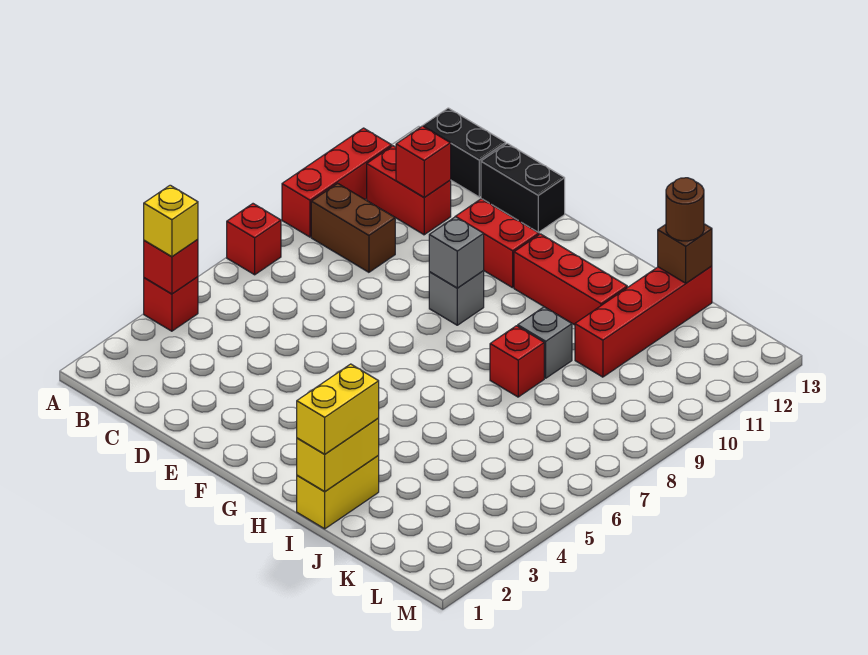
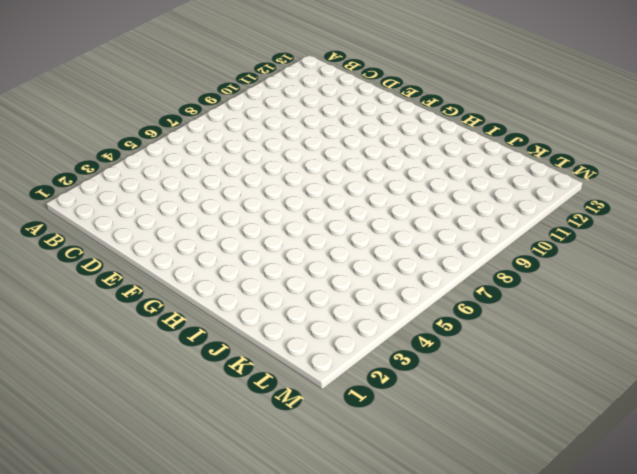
none -> red 1x1 brick [144,277,198,331]
none -> red 1x1 brick [227,204,281,275]
none -> red 1x3 brick [282,128,392,237]

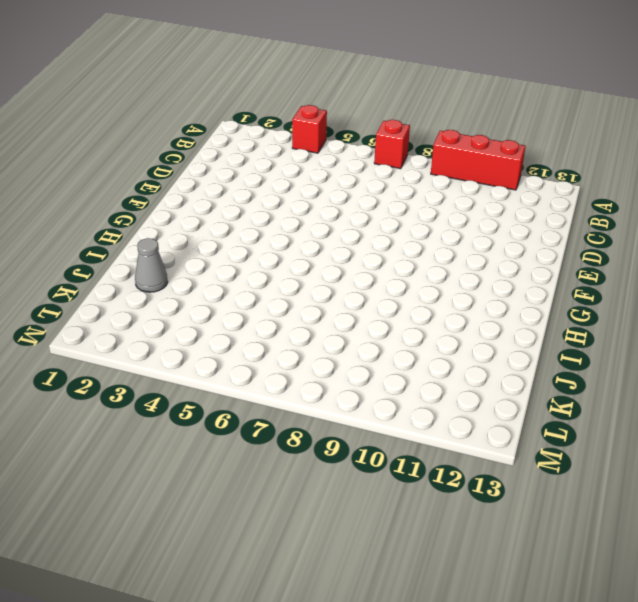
grey 1x1 cone [135,238,168,292] -> none
none -> brown 1x2 brick [311,183,395,272]
none -> red 1x2 brick [367,146,451,235]
none -> black 1x2 brick [423,108,506,197]

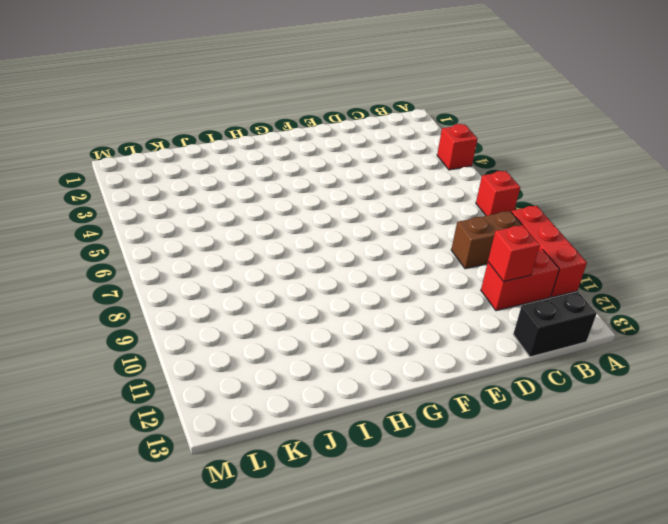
none -> black 1x2 brick [481,143,565,233]
none -> red 1x2 brick [455,199,539,288]
none -> grey 1x1 brick [429,271,484,325]

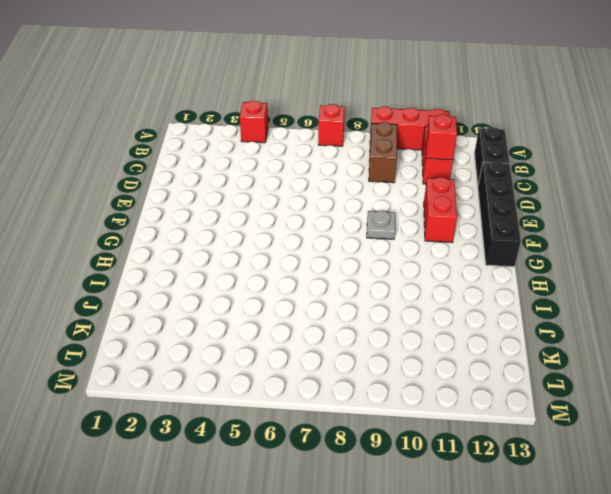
black 1x4 brick [478,162,521,267] -> black 1x2 brick [481,143,565,233]
grey 1x1 plate [367,211,395,239] -> grey 1x1 brick [429,271,484,325]
none -> red 1x3 brick [514,234,627,325]
none -> yellow 1x2 brick [297,456,379,529]
none -> red 1x1 brick [490,326,544,397]

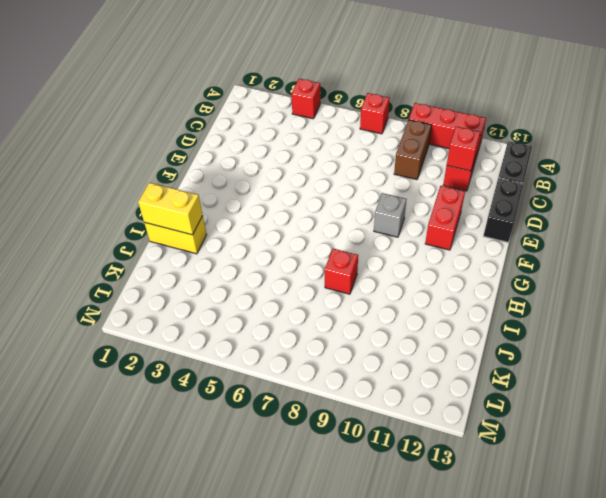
none -> red 1x3 brick [514,234,627,325]
none -> grey 1x1 brick [518,307,572,378]
none -> red 1x4 brick [575,266,712,377]

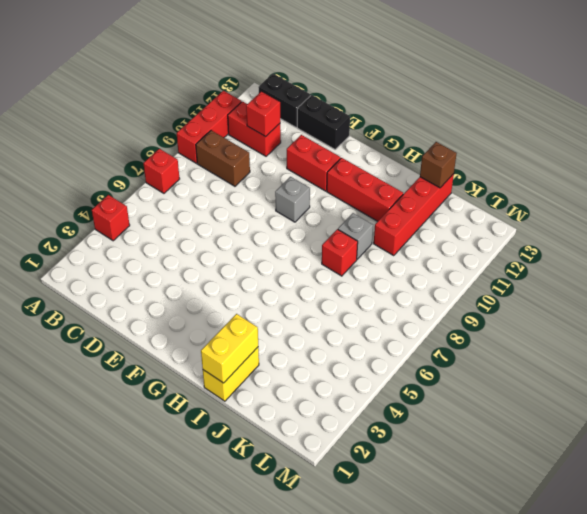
none -> red 1x1 brick [144,239,198,294]
none -> grey 1x1 brick [429,217,484,288]
none -> yellow 1x1 brick [144,185,198,257]

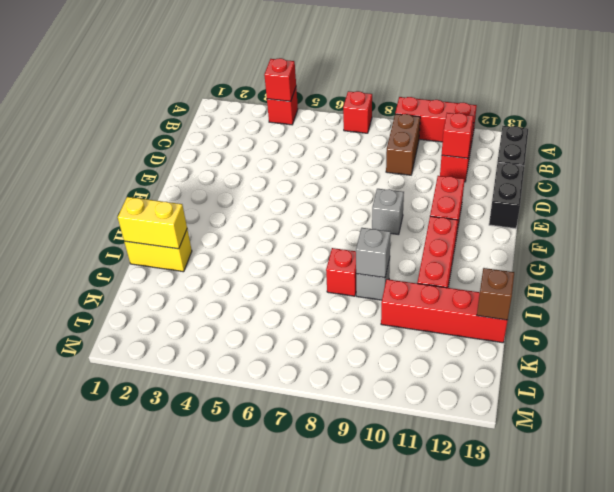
grey 1x1 brick [356,228,391,278] -> grey 1x1 brick moved to [429,217,484,288]
none -> yellow 1x1 brick [144,185,198,257]
none -> yellow 1x2 brick [297,364,379,454]
none -> brown 1x1 round brick [666,178,704,241]

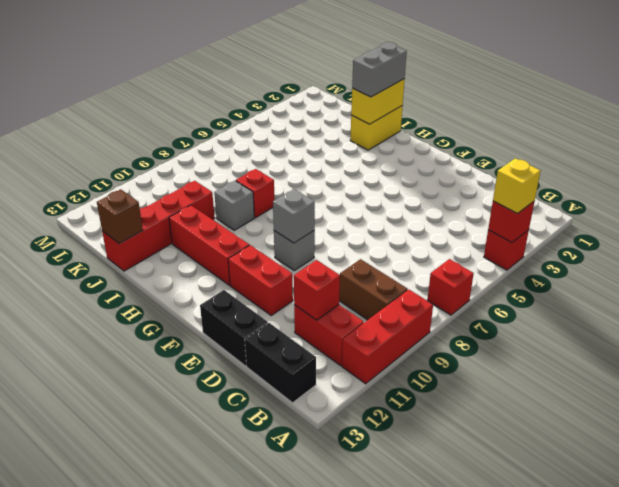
grey 1x2 brick [352,42,407,97] -> yellow 1x2 brick [297,364,379,454]
none -> brown 1x1 round brick [666,178,704,241]

